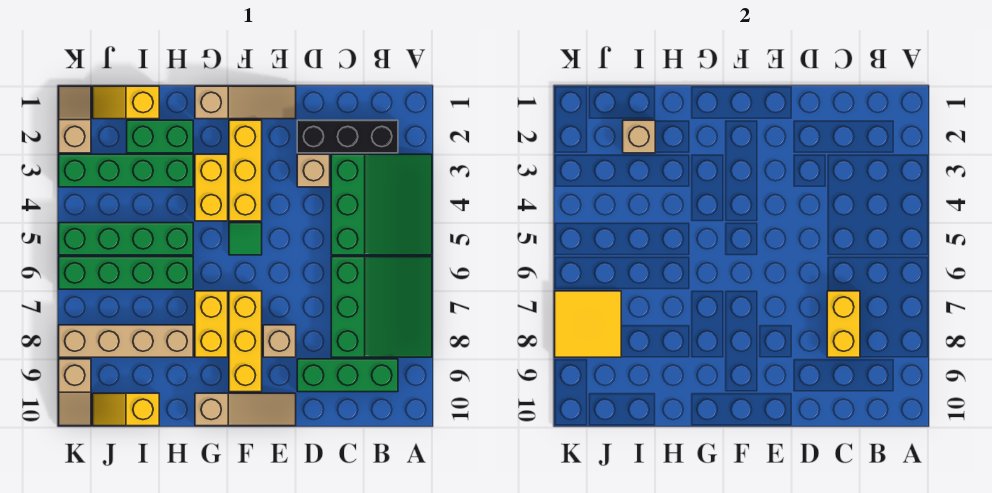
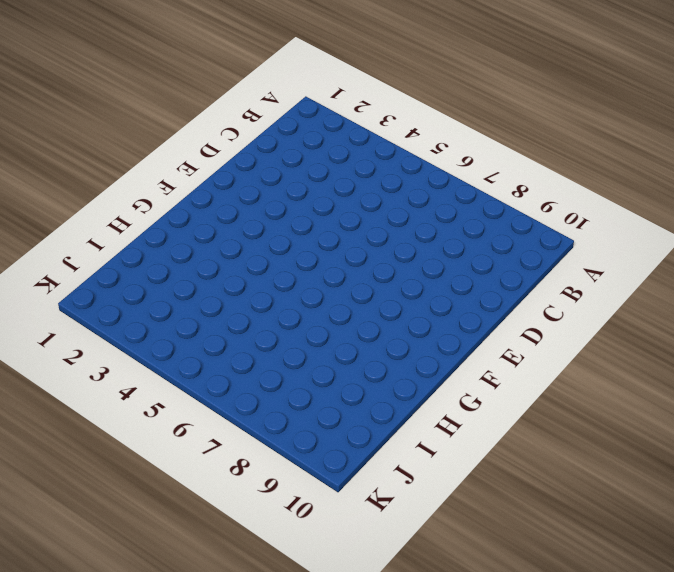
none -> green 3x3 slope [331,154,432,255]
none -> green 3x3 slope [331,257,432,357]
none -> black 1x3 brick [297,120,398,153]

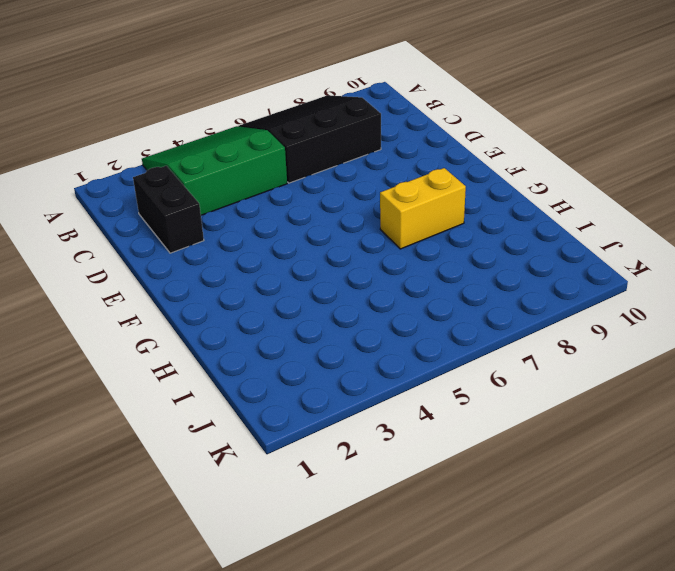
black 3x3 slope [239,95,381,183] -> green 3x3 slope [331,257,432,357]
black 1x2 brick [133,166,204,253] -> black 1x3 brick [297,120,398,153]
none -> green 1x3 brick [297,359,398,392]
none -> tan 1x1 brick [297,154,330,187]
none -> tan 1x3 slope [195,86,296,119]

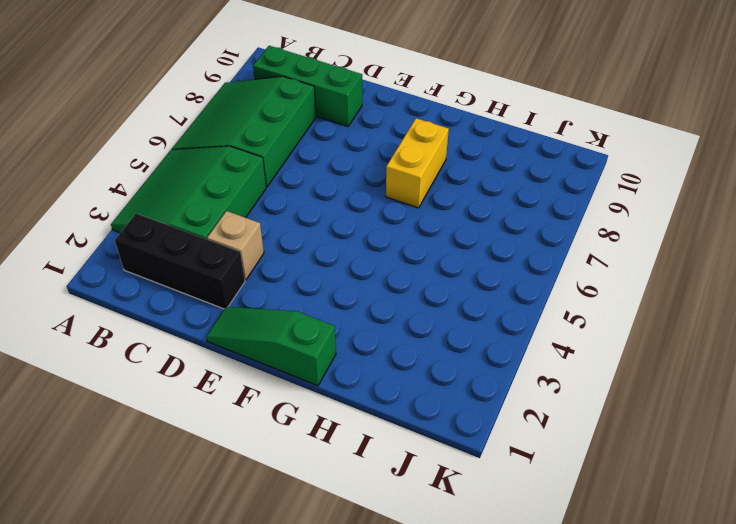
green 1x3 slope [206,307,336,386] -> tan 1x3 slope [195,86,296,119]
none -> tan 1x1 brick [263,325,296,357]
none -> tan 1x3 slope [195,393,296,426]
none -> yellow 1x3 brick [229,120,262,221]

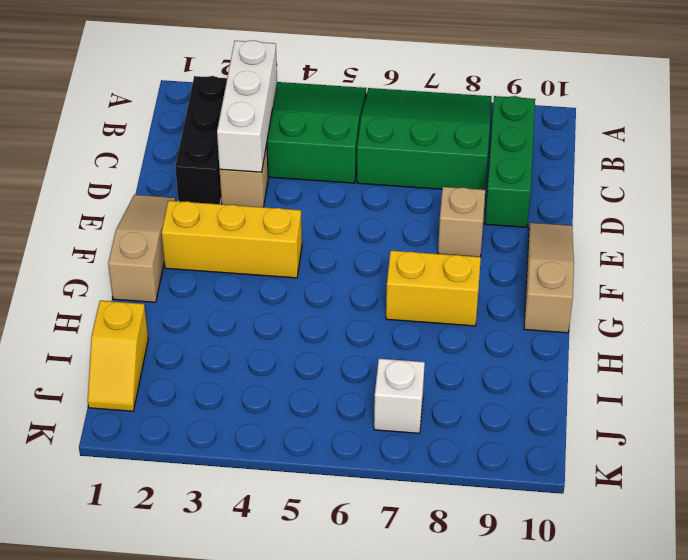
white 1x3 brick [217,40,277,172] -> none
white 1x1 brick [374,359,425,433] -> none
none -> green 1x1 tile [229,223,262,255]
none -> yellow 1x3 brick [229,291,262,392]
none -> yellow 1x2 brick [195,154,228,221]

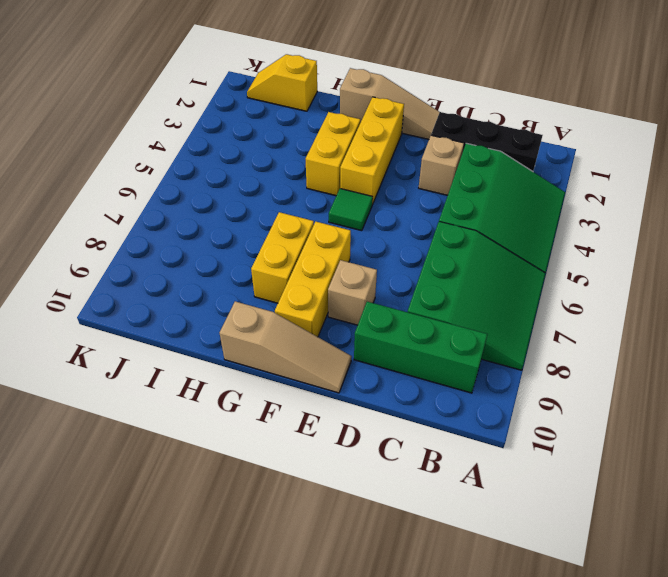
none -> green 1x2 brick [127,120,193,153]
none -> green 1x4 brick [59,154,193,187]
none -> green 1x4 brick [59,223,193,255]

